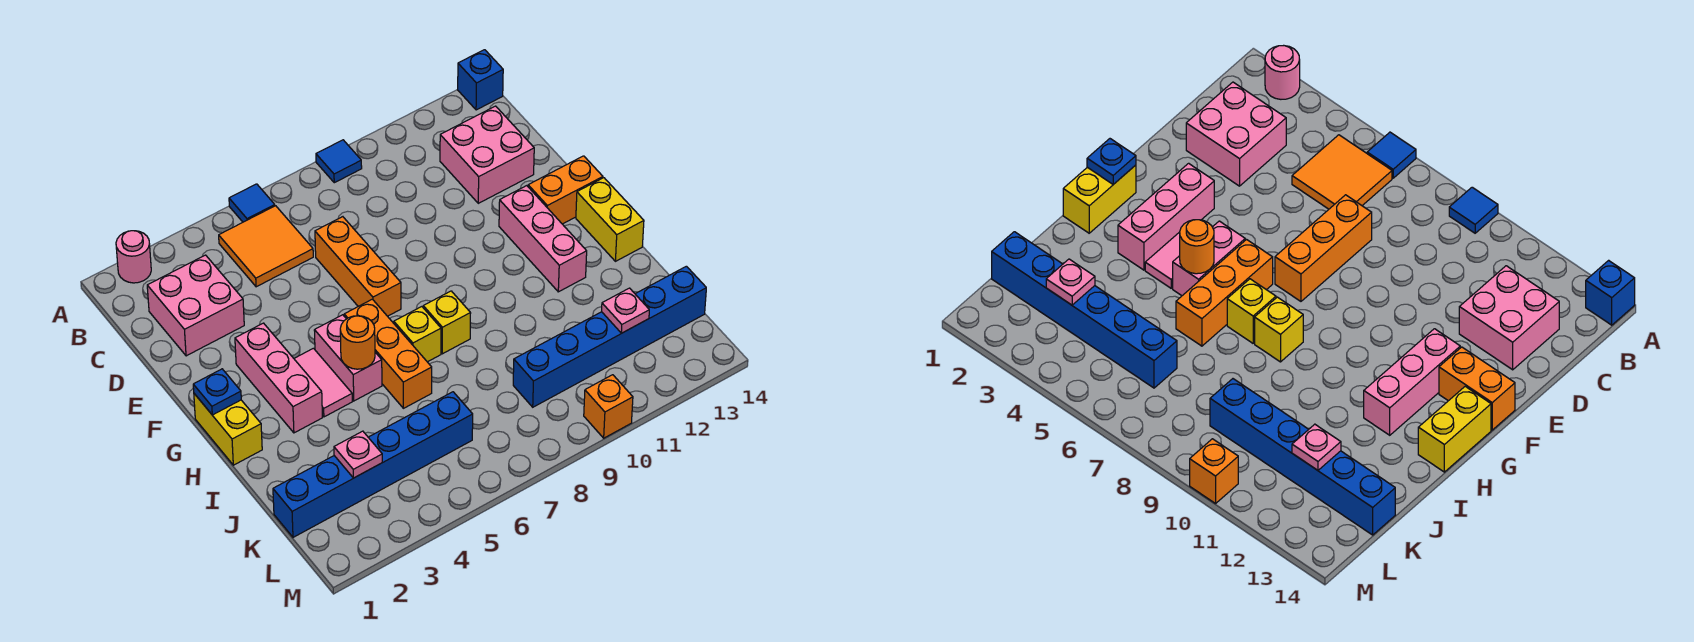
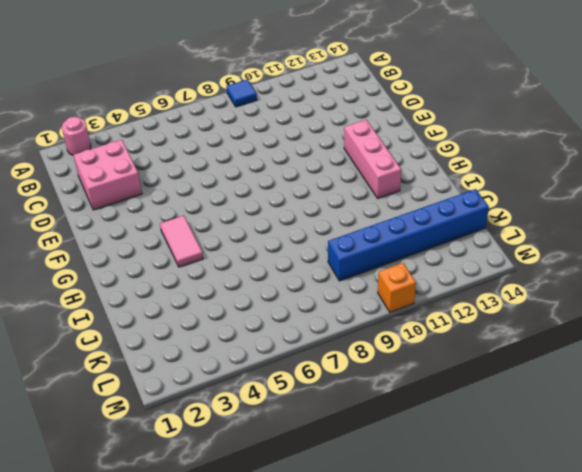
none -> blue 1x1 tile [229,184,275,222]
none -> blue 1x1 brick [458,50,503,110]
none -> orange 2x2 tile [219,206,313,287]

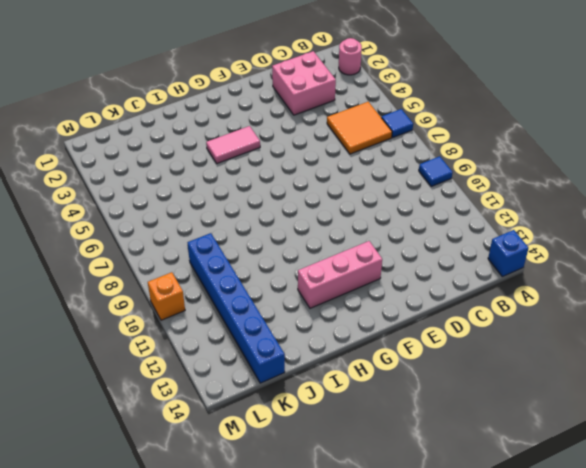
none -> pink 2x2 brick [440,106,534,203]
none -> orange 1x3 brick [315,217,401,316]
none -> pink 1x3 brick [235,323,322,433]

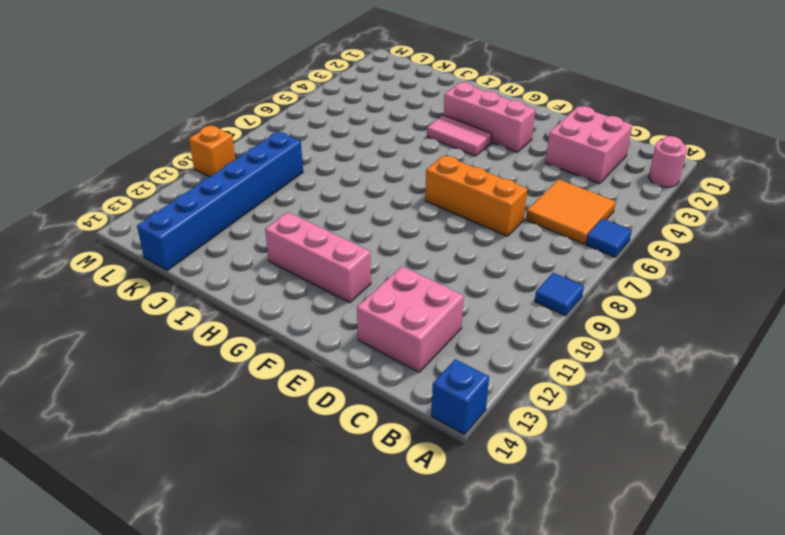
none -> orange 1x2 brick [528,156,603,224]
none -> yellow 1x2 brick [194,394,262,465]
none -> pink 1x2 brick [314,315,382,401]

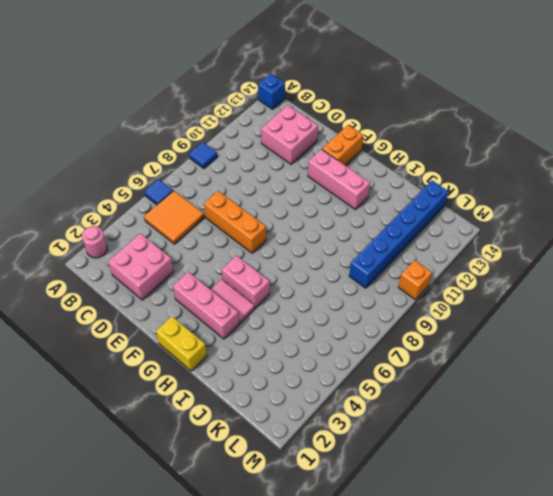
none -> orange 1x3 brick [344,299,432,408]
none -> yellow 1x2 brick [576,178,644,261]
none -> yellow 1x1 brick [394,307,441,362]

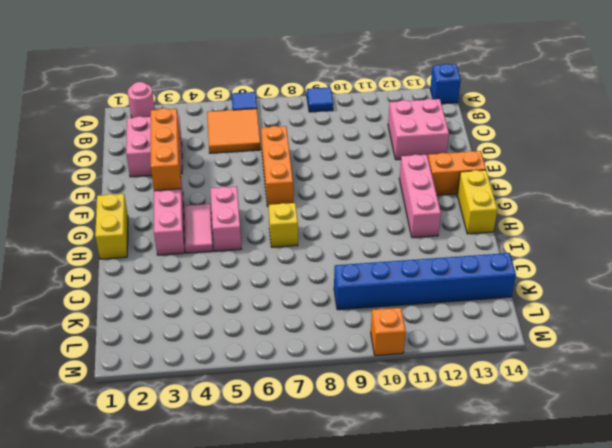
orange 1x3 brick [151,108,181,191] -> orange 1x3 brick moved to [344,299,432,408]
none -> yellow 1x1 brick [423,291,471,354]
none -> blue 1x6 brick [273,392,473,537]
none -> blue 1x1 plate [193,369,241,415]

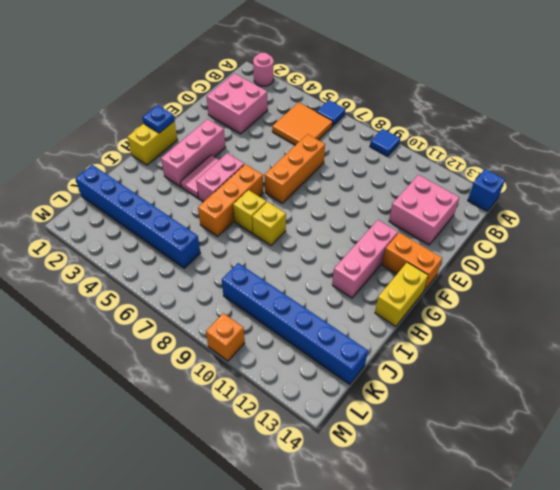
none -> orange 1x1 round brick [340,316,375,369]
none -> pink 1x1 plate [334,431,382,478]
none -> pink 1x1 plate [602,288,649,333]

